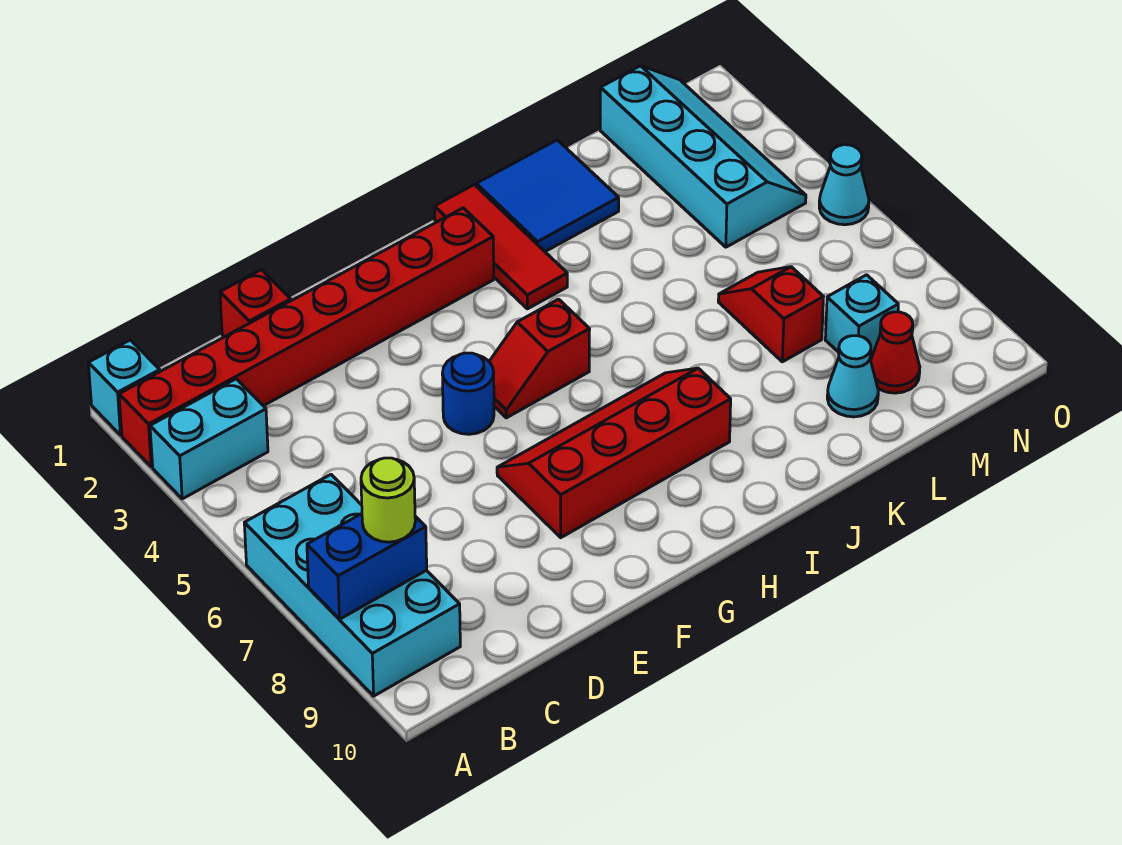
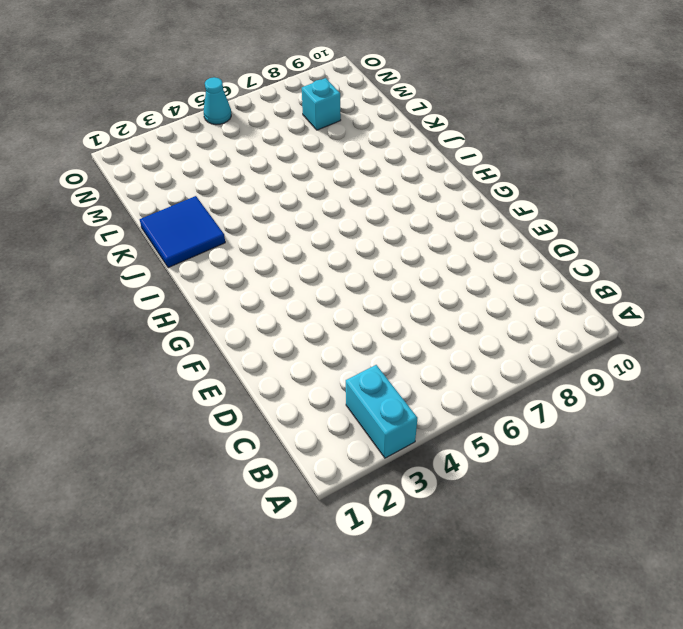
none -> cyan 1x1 brick [88,340,160,435]
none -> red 1x8 brick [119,208,494,467]
none -> cyan 2x4 brick [244,475,460,696]

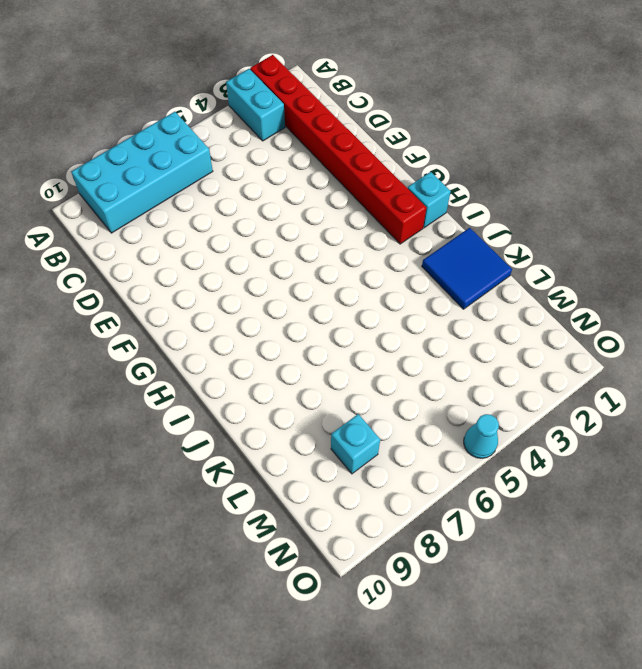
cyan 1x1 brick [408,172,451,228] -> cyan 1x1 brick moved to [88,340,160,435]
none -> red 1x1 brick [220,270,291,337]
none -> blue 1x1 round brick [442,353,494,434]
none -> red 2x4 slope [497,368,731,538]

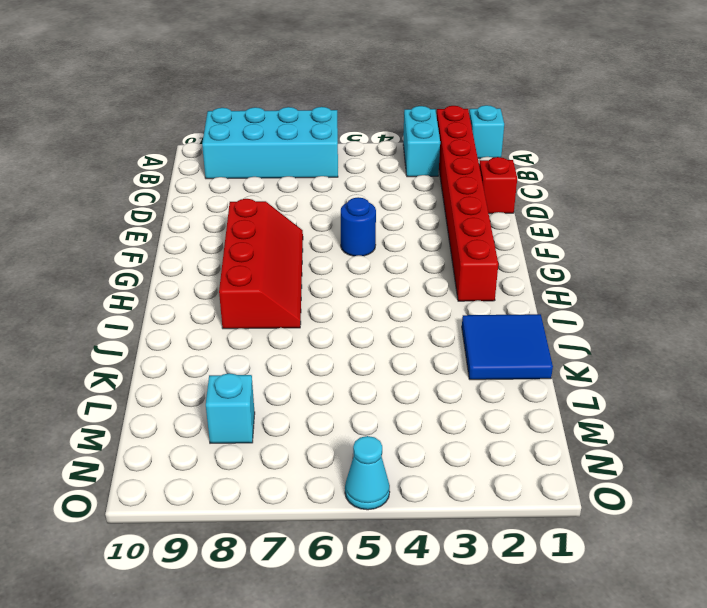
none -> red 1x2 slope [489,299,590,418]
none -> red 1x3 tile [435,185,567,309]
none -> red 1x2 slope [718,267,823,362]

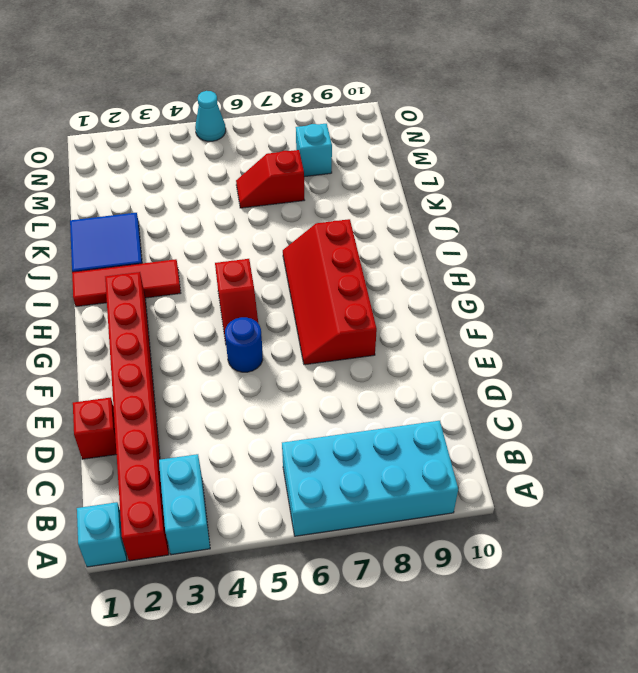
none -> cyan 1x1 cone [827,336,878,417]
none -> cyan 2x4 slope [600,66,806,247]
none -> red 1x1 cone [871,312,920,393]

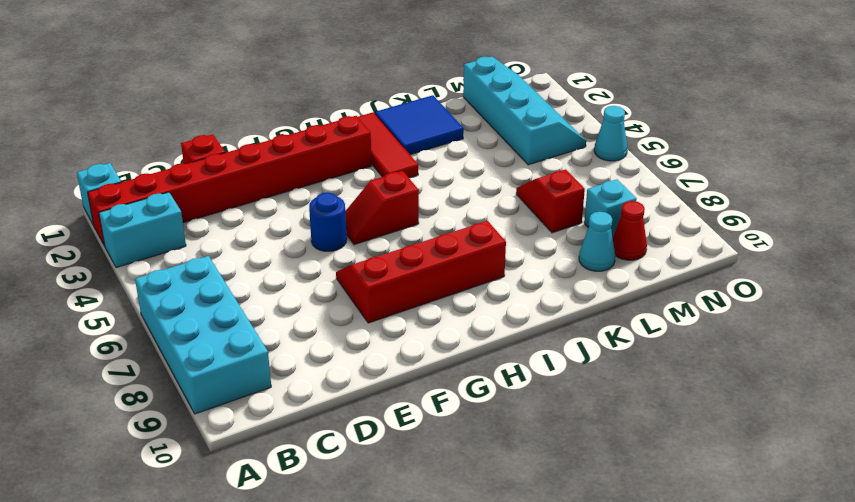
none -> blue 1x2 brick [307,514,427,619]
none -> lime 1x1 round brick [361,458,415,542]

